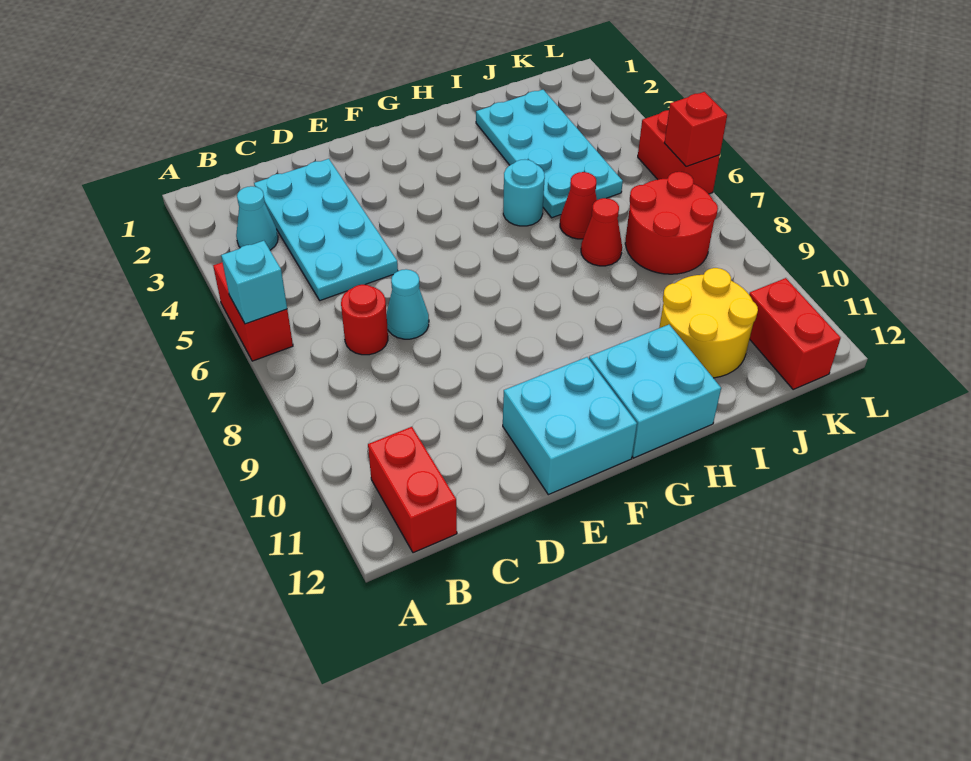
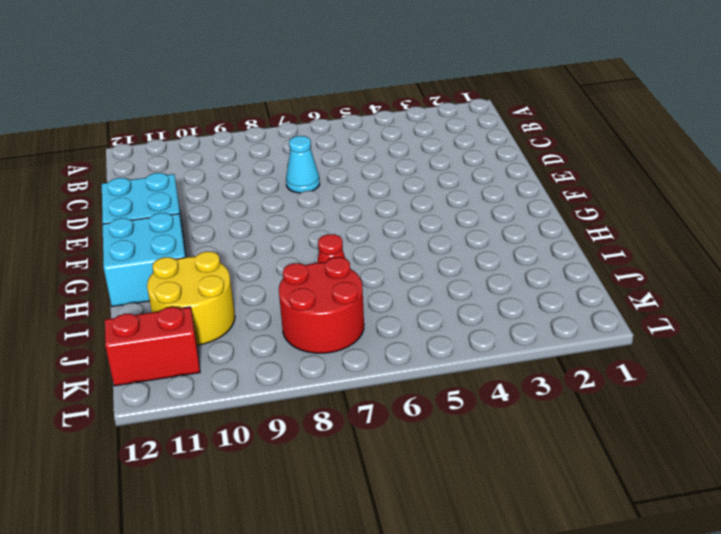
none -> red 1x2 brick [213,262,293,361]
none -> cyan 1x1 cone [236,186,278,250]
none -> red 1x2 brick [368,427,457,553]

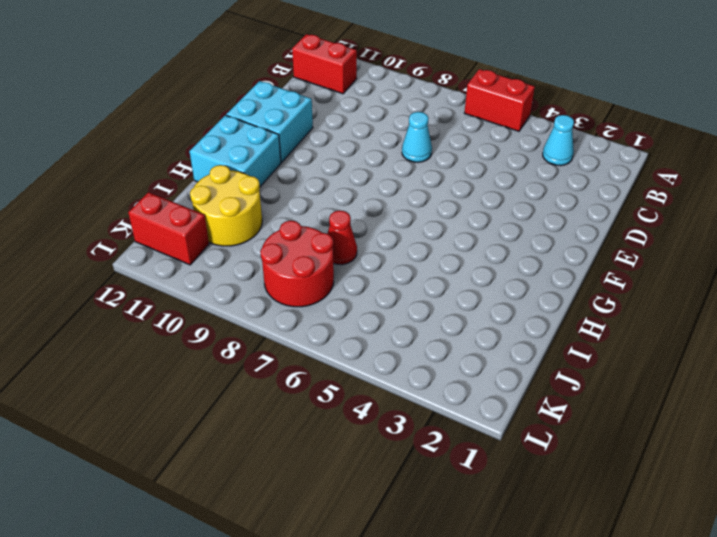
none -> cyan 2x4 plate [254,159,398,301]
none -> red 1x1 round brick [341,285,388,355]
none -> cyan 1x1 round brick [503,160,545,226]

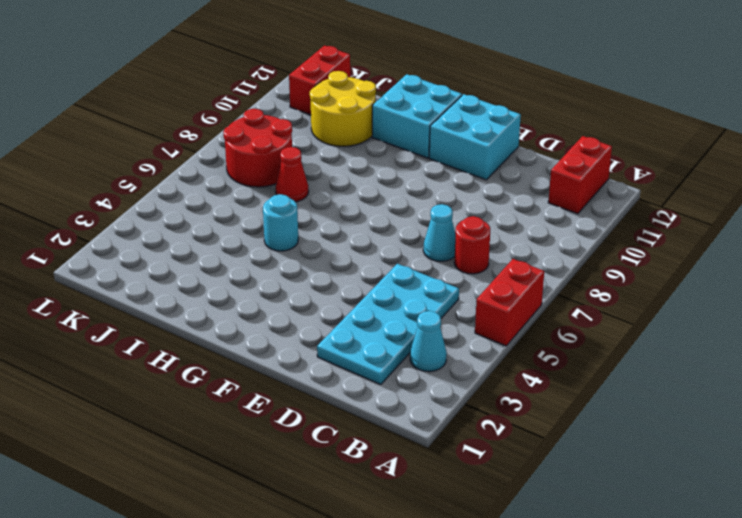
none -> cyan 2x4 plate [476,90,623,218]
none -> red 1x1 cone [560,172,597,239]
none -> red 1x2 brick [638,110,720,194]

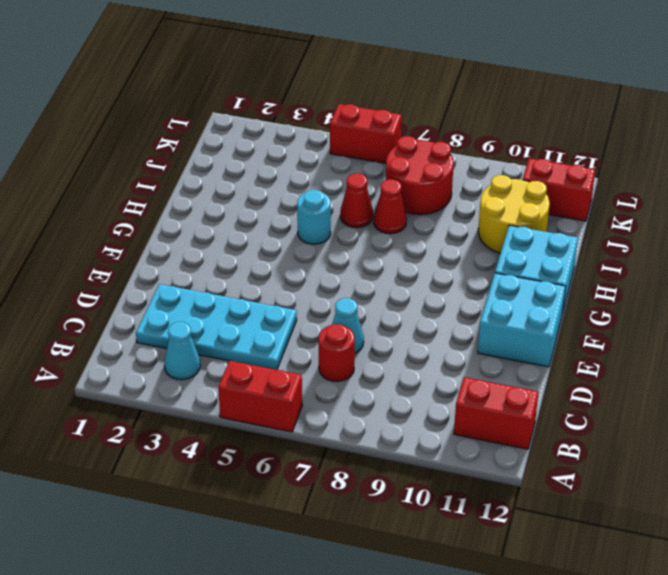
none -> cyan 2x4 plate [476,90,623,218]
none -> cyan 1x1 brick [221,241,287,324]
none -> red 1x1 brick [664,92,727,167]

